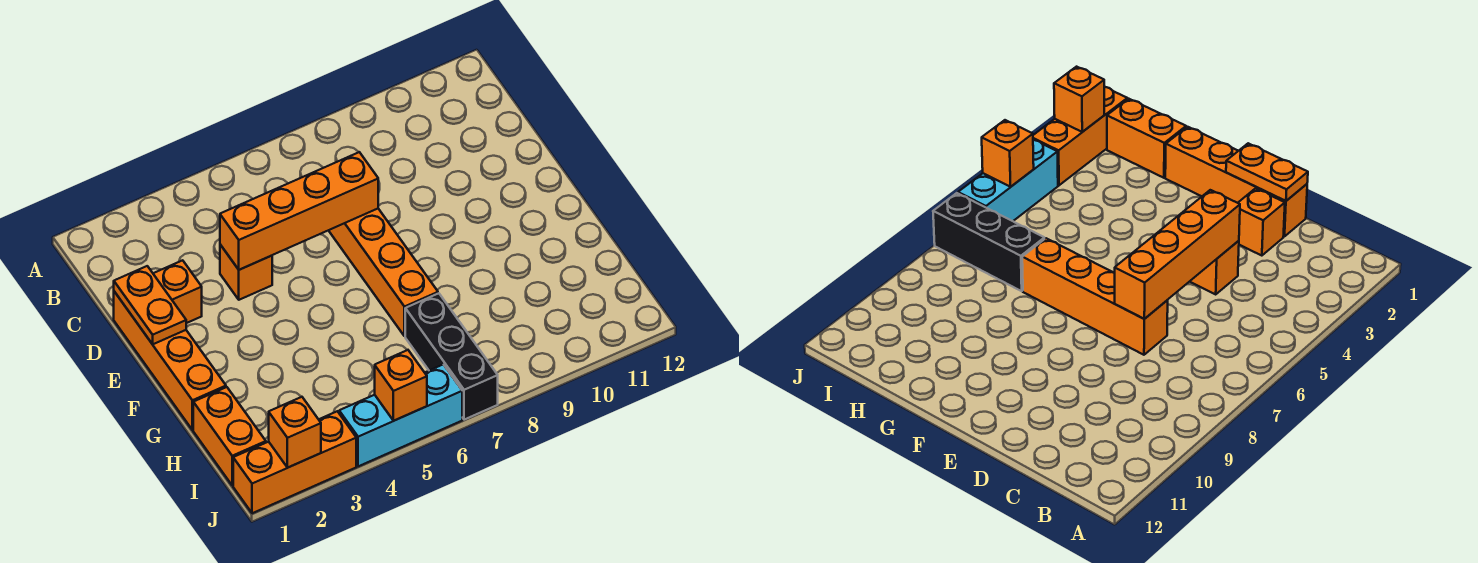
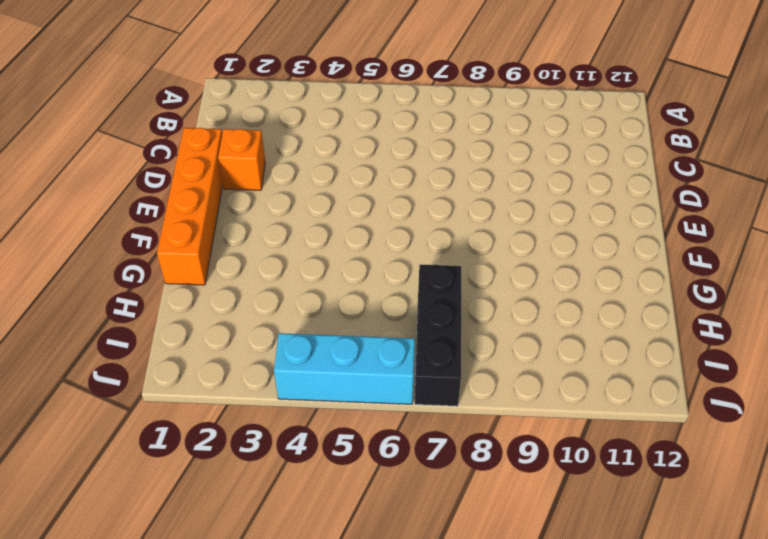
none -> orange 1x1 brick [220,245,272,300]
none -> orange 1x4 brick [329,209,438,336]
none -> orange 1x2 brick [193,387,266,485]

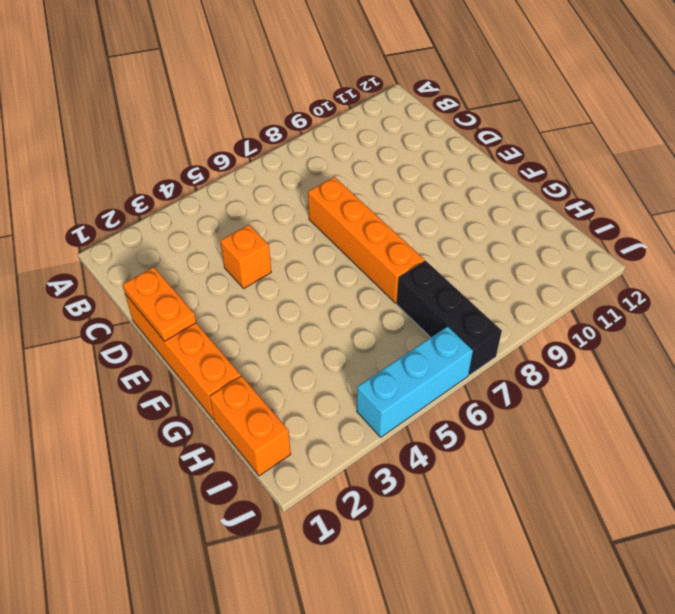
none -> orange 1x1 brick [153,260,202,323]
none -> orange 1x3 brick [233,411,356,513]
none -> orange 1x4 brick [220,152,378,270]

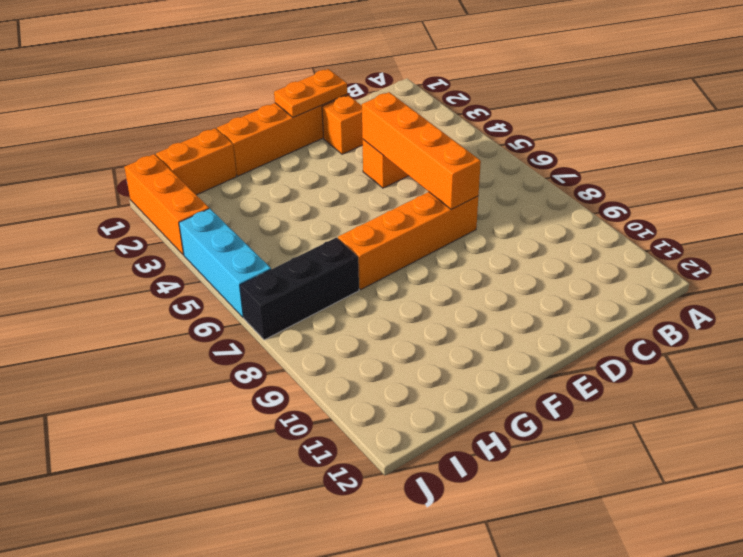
none -> orange 1x1 brick [269,397,321,468]
none -> orange 1x1 brick [375,350,427,421]

